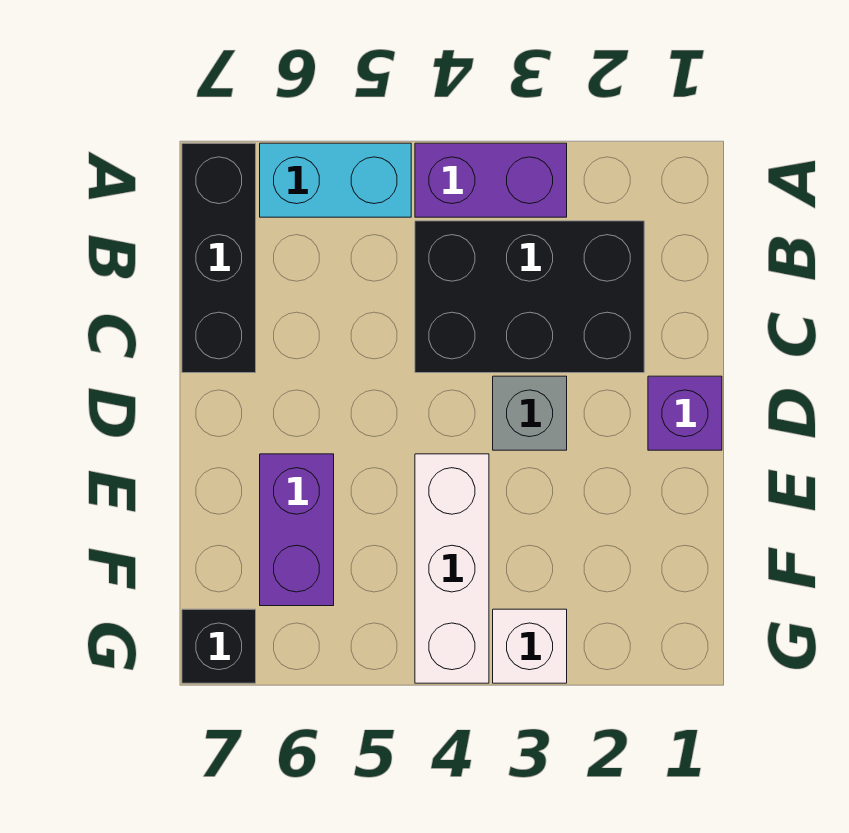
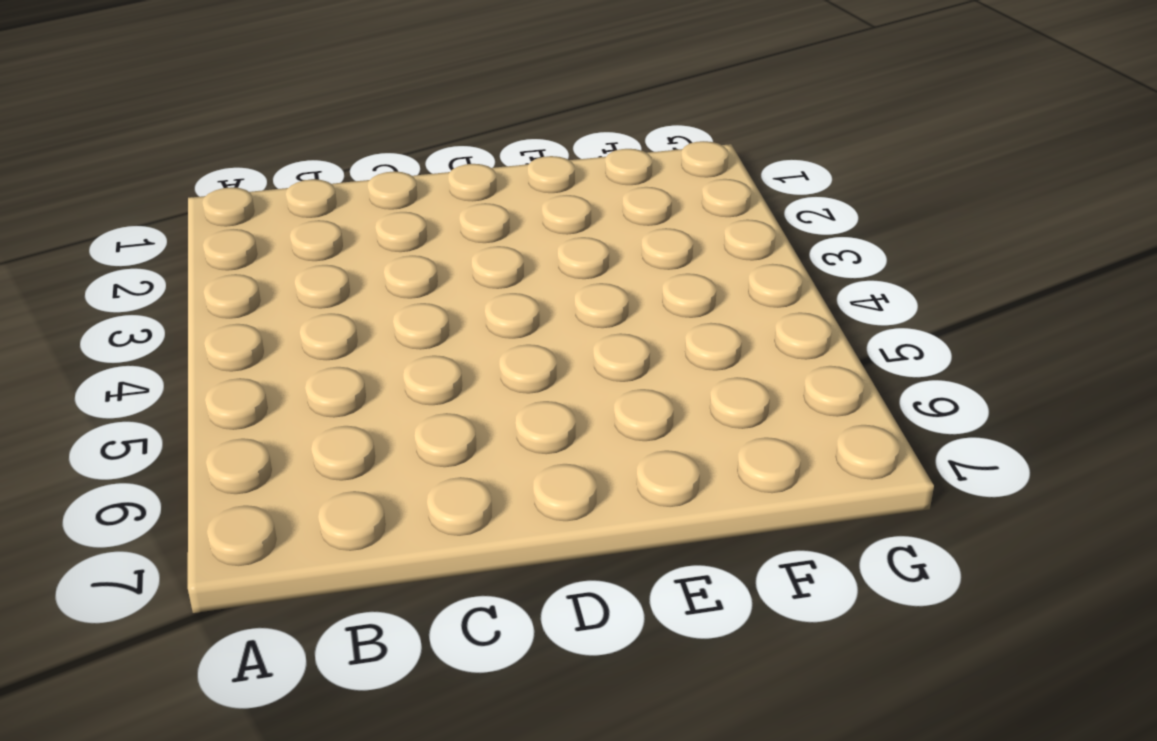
none -> purple 1x2 brick [415,143,567,217]
none -> cyan 1x2 brick [260,143,411,217]

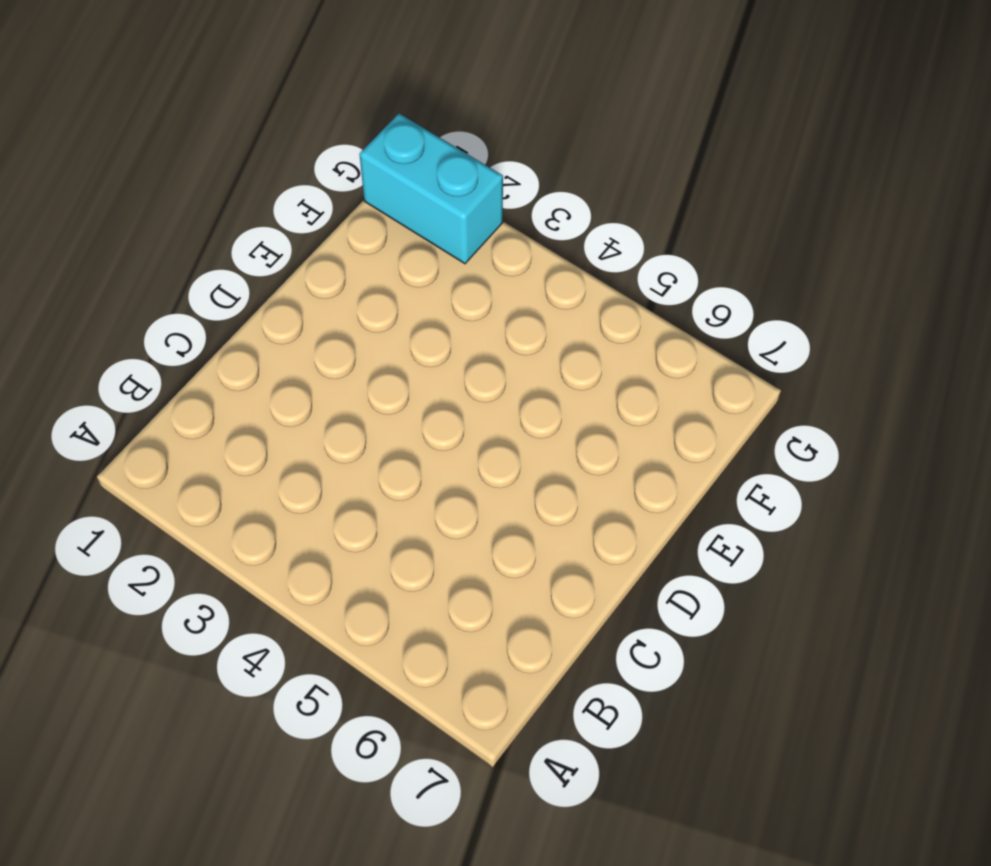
cyan 1x2 brick [360,113,503,264] -> cyan 1x2 brick moved to [260,143,411,217]
none -> purple 1x2 brick [415,143,567,217]
none -> black 1x3 brick [182,143,256,373]

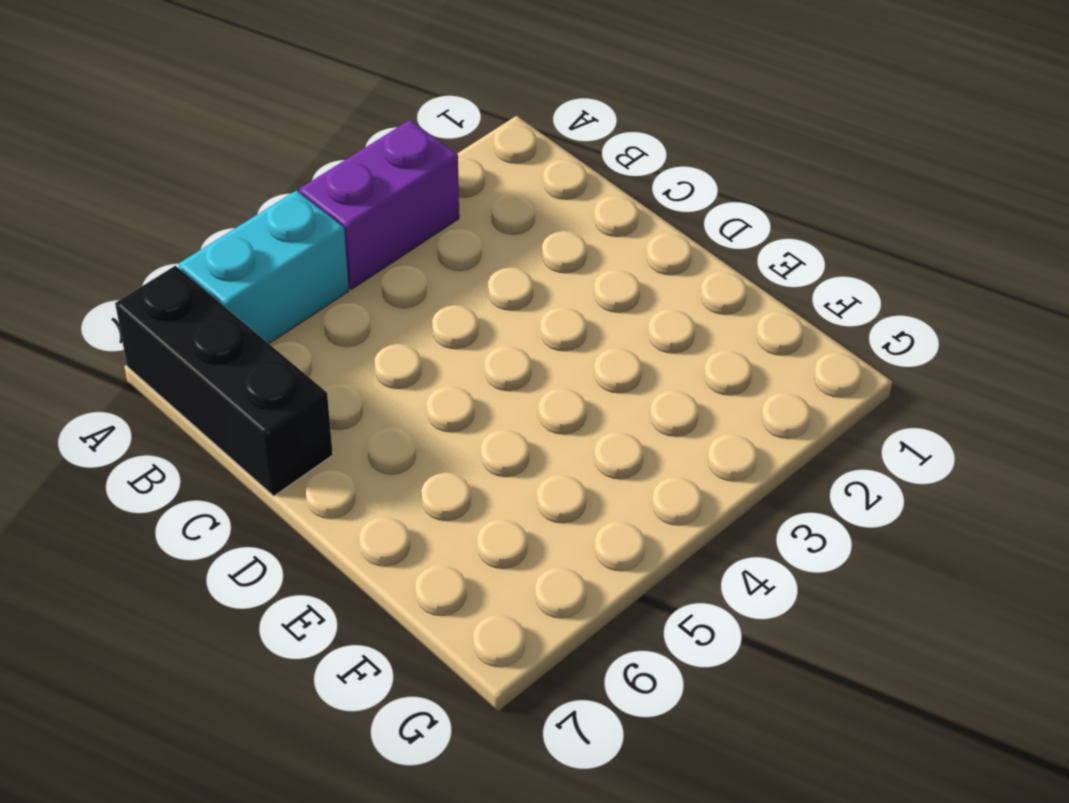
none -> black 2x3 brick [415,221,644,373]
none -> purple 1x1 brick [648,376,722,450]

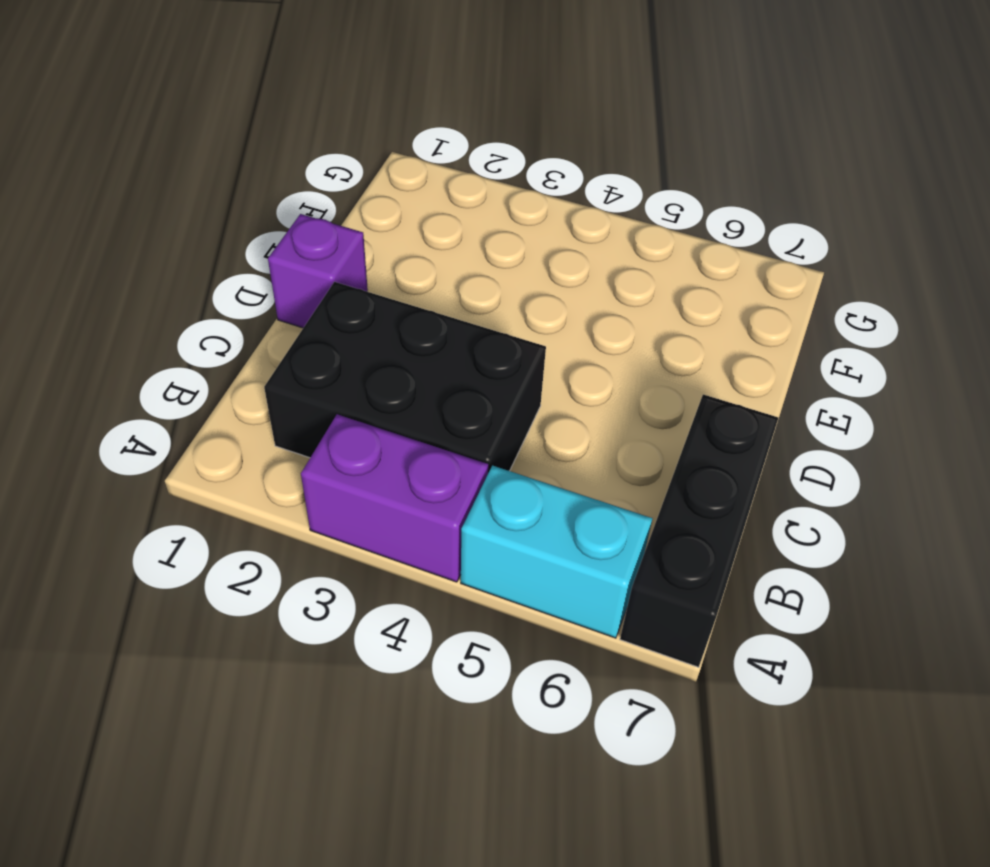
none -> grey 1x1 brick [493,376,567,450]
none -> white 1x3 brick [415,454,489,683]

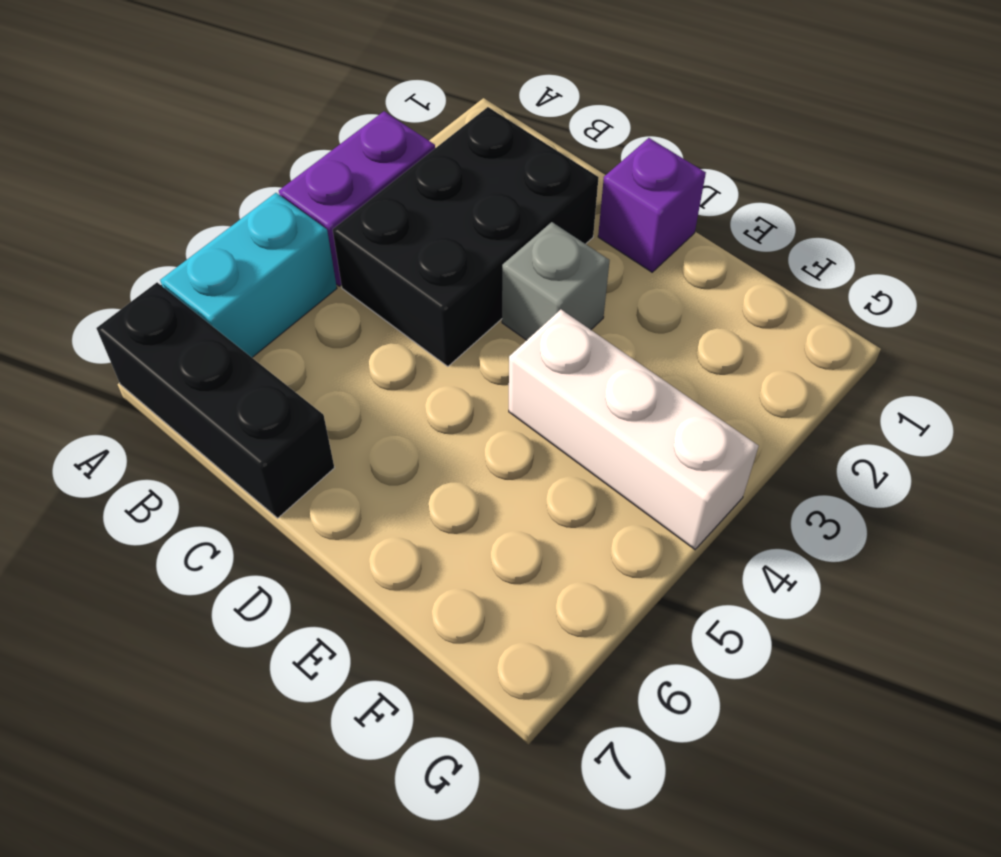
none -> purple 1x2 brick [260,454,334,606]
none -> white 1x1 brick [493,609,567,683]

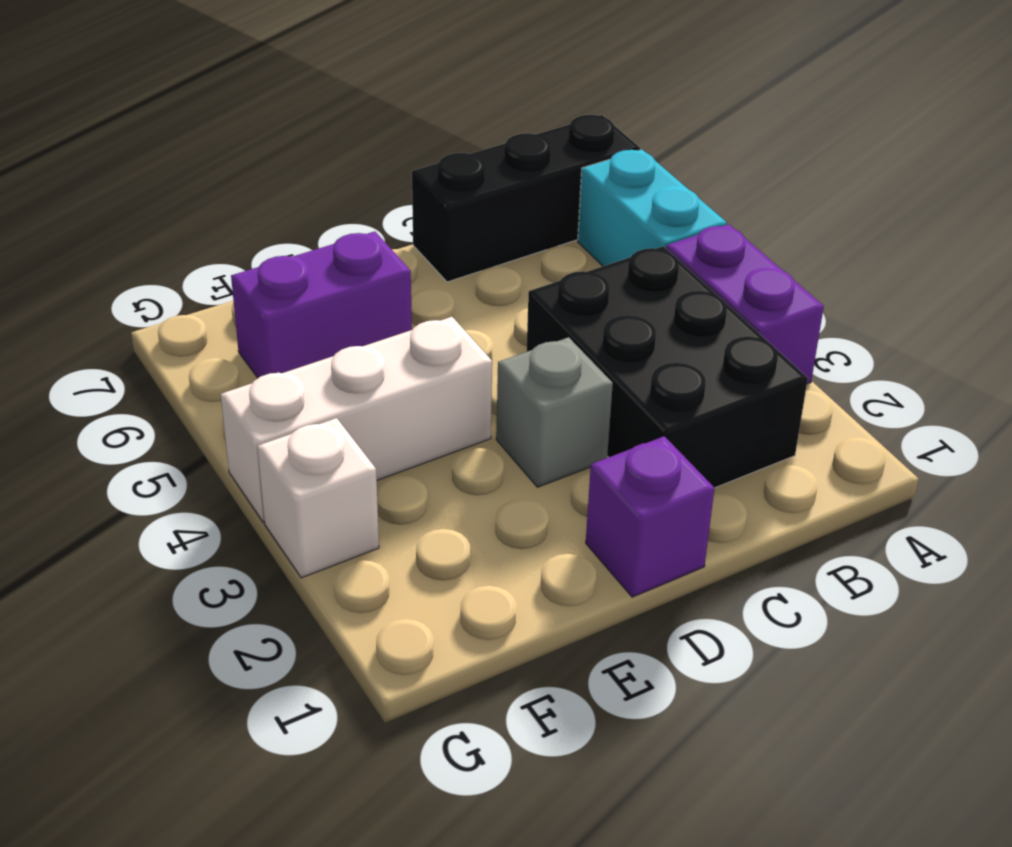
none -> black 1x1 brick [182,609,256,683]

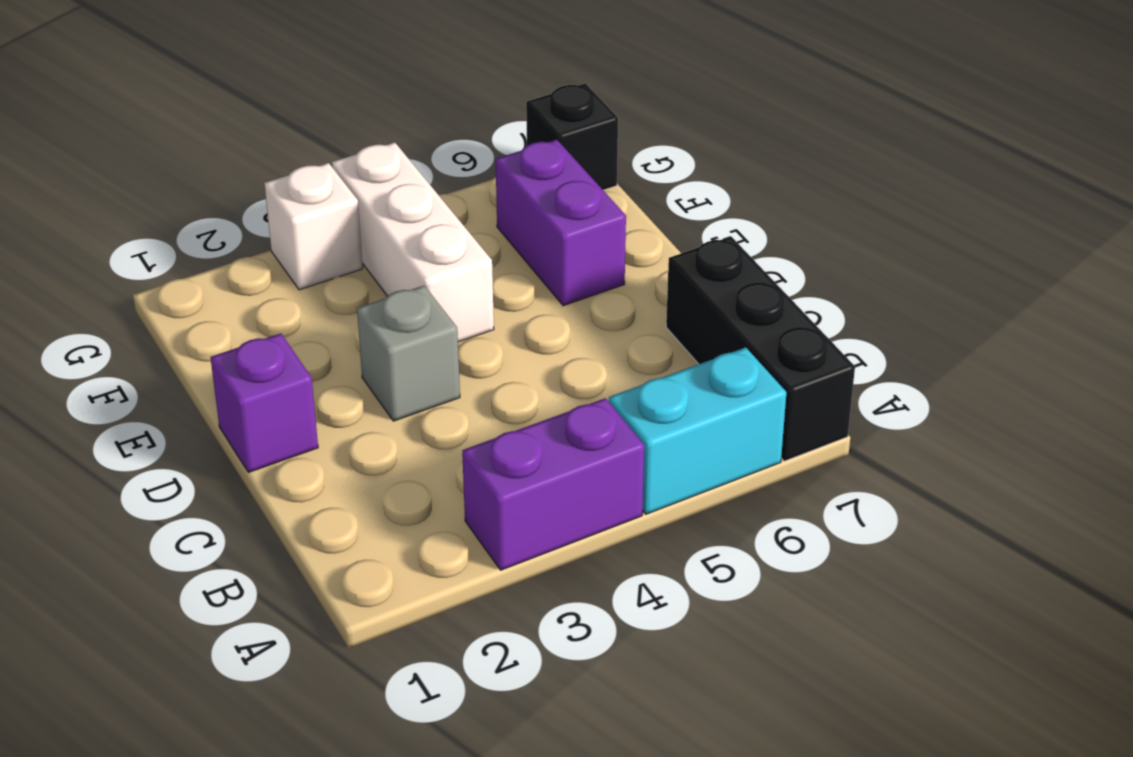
none -> black 2x3 brick [415,221,644,373]

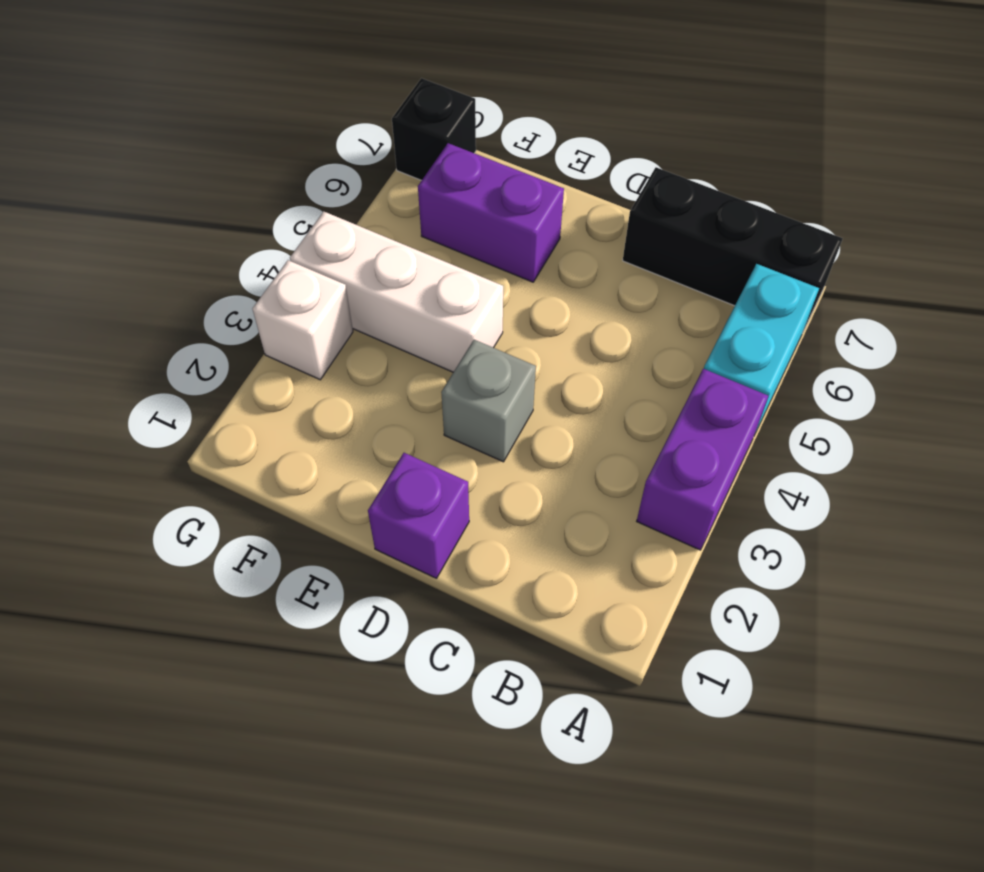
none -> black 2x3 brick [415,221,644,373]

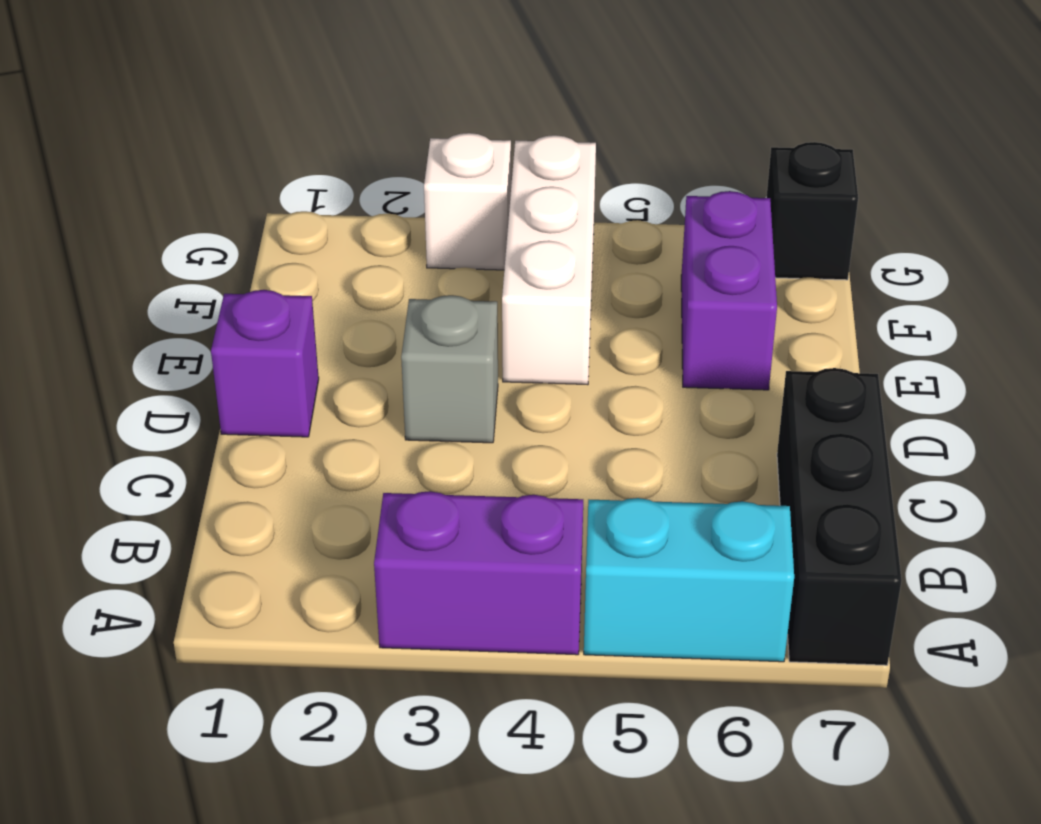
none -> black 2x3 brick [415,221,644,373]

